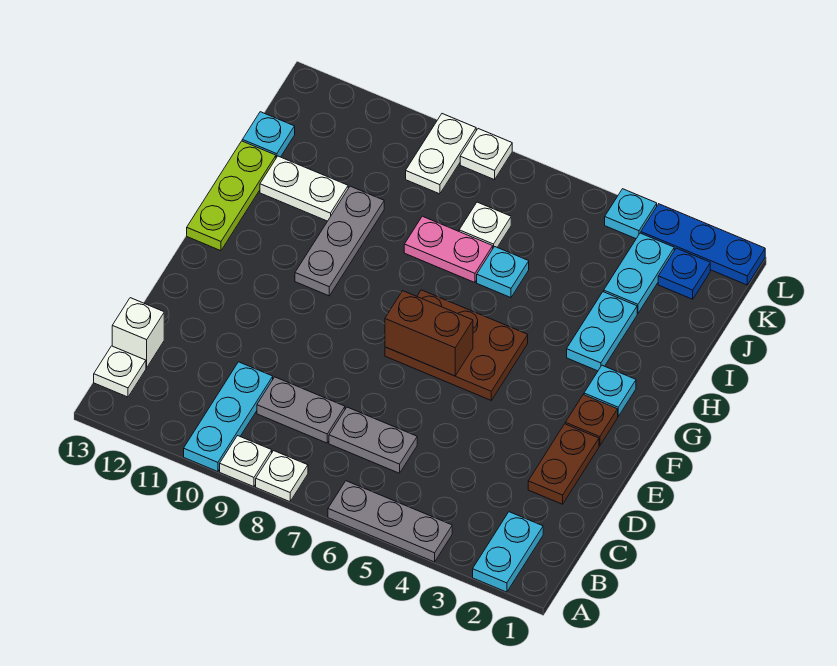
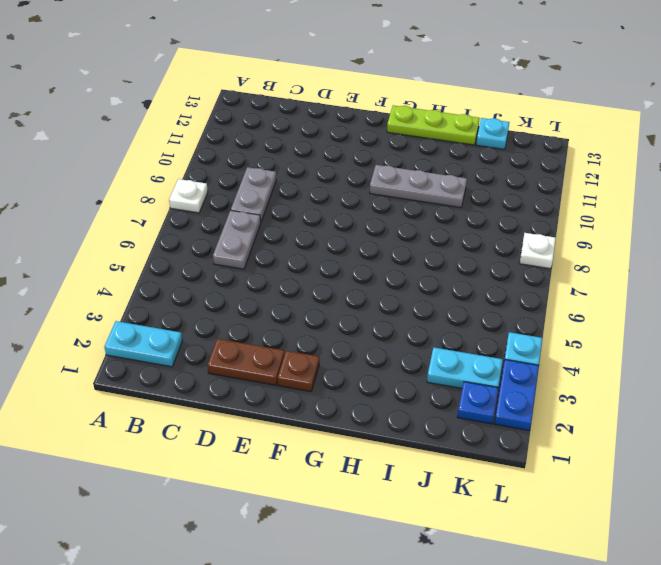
blue 1x2 plate [494,360,539,430] -> blue 1x3 plate [641,204,765,285]
none -> grey 1x3 plate [328,481,452,562]
none -> white 1x1 plate [220,436,272,487]
none -> cyan 1x3 plate [184,362,273,472]

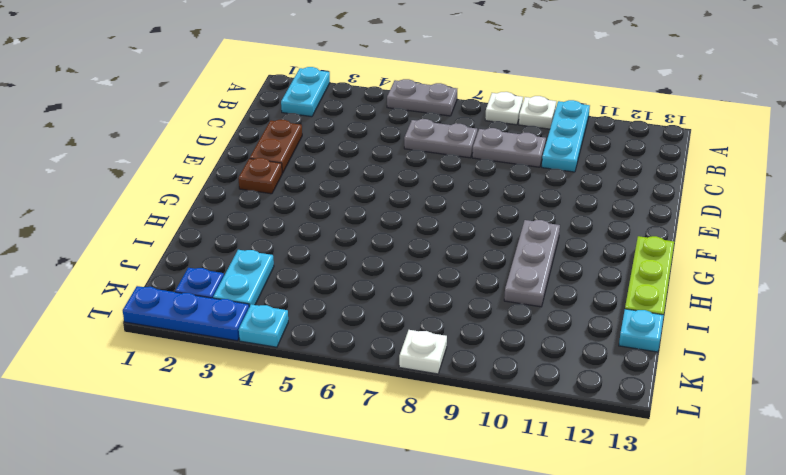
grey 1x2 plate [387,79,457,116] -> grey 1x3 plate [328,481,452,562]
none -> white 1x1 plate [94,346,146,397]
none -> white 1x1 brick [112,298,164,368]
none -> brown 2x3 plate [385,290,528,400]

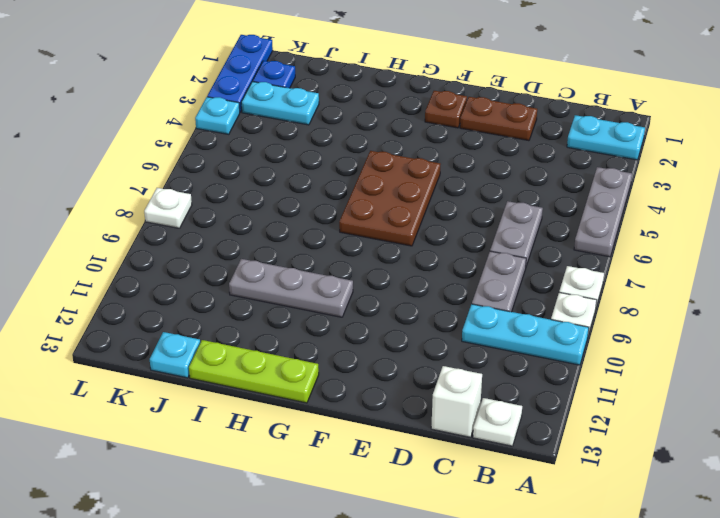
none -> cyan 1x1 plate [584,365,636,416]
none -> cyan 1x2 plate [567,292,637,371]
none -> cyan 1x1 plate [477,247,529,298]

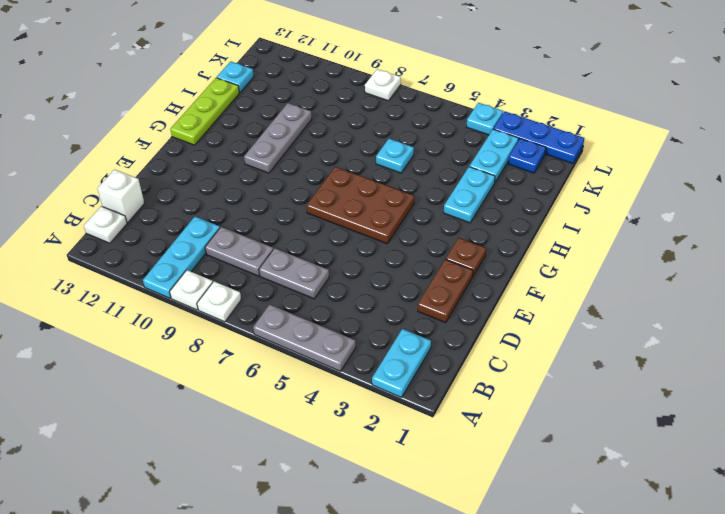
none -> cyan 1x1 plate [584,365,636,416]
none -> pink 1x2 plate [404,216,493,283]
none -> white 1x2 plate [260,156,348,221]

